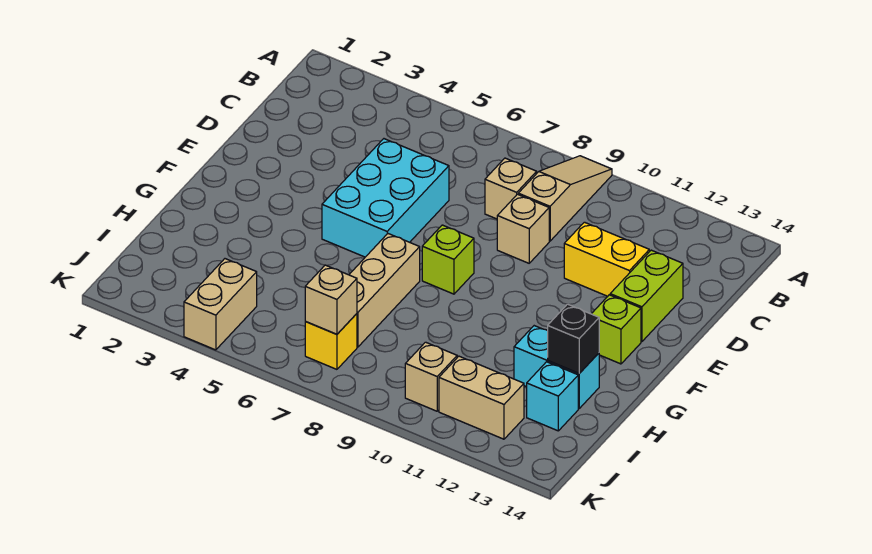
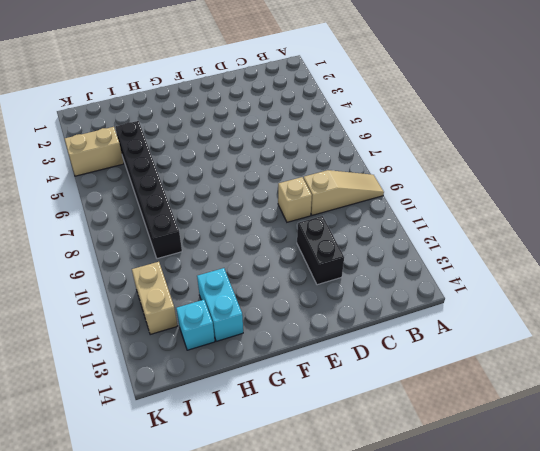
black 1x2 brick [297,216,344,285] -> yellow 1x2 brick [564,222,649,296]
black 1x6 brick [115,121,182,259] -> tan 1x3 brick [349,234,420,347]
none -> tan 1x1 brick [485,158,537,219]
none -> cyan 2x3 brick [322,139,449,257]
none -> lime 1x2 brick [610,250,683,342]

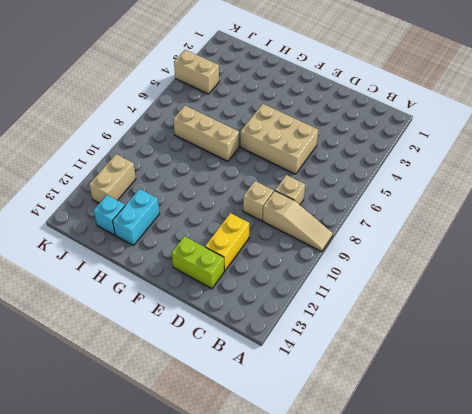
tan 2x3 brick [240,104,318,174] -> cyan 2x3 brick [322,139,449,257]
none -> lime 1x1 brick [422,225,474,294]
none -> lime 1x1 brick [592,295,641,364]
none -> yellow 1x1 brick [305,314,357,369]

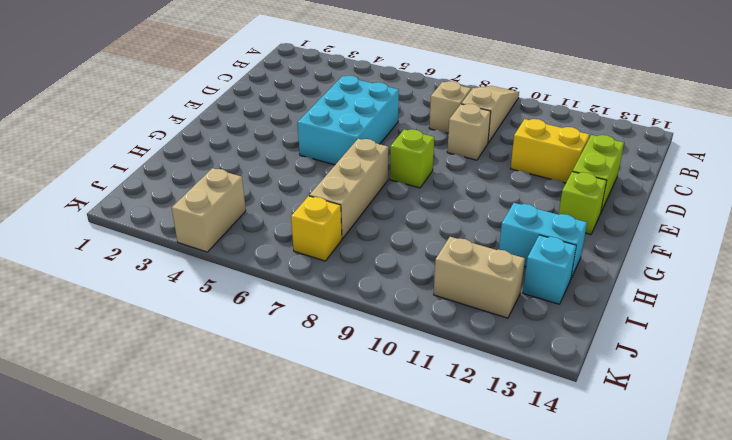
none -> tan 1x1 brick [405,342,457,411]
none -> black 1x1 brick [548,304,599,373]
none -> tan 1x1 brick [305,265,357,334]

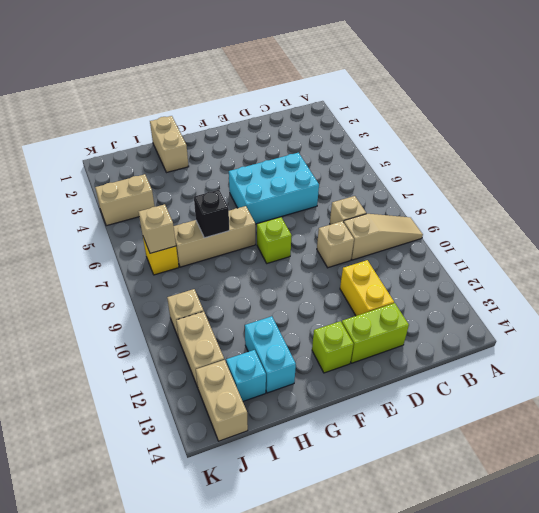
tan 1x2 brick [150,116,189,173] -> none
black 1x1 brick [194,190,229,238] -> black 1x1 brick moved to [548,304,599,373]
tan 1x2 brick [196,360,248,441] -> none

